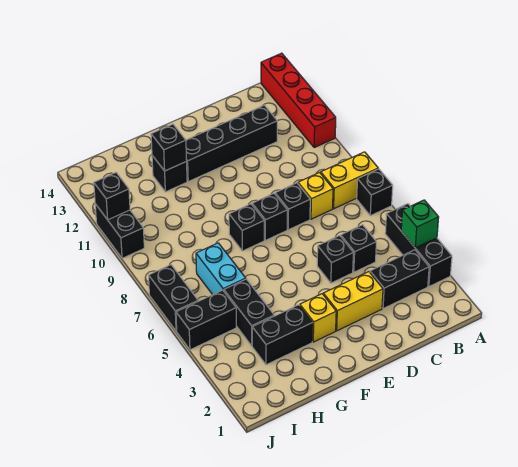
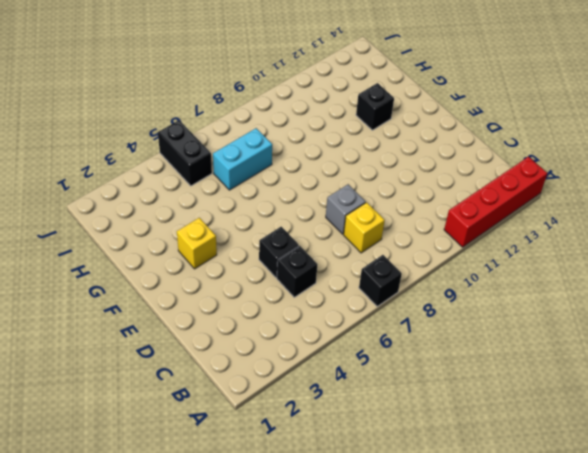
grey 1x1 brick [326,184,366,234] -> black 1x1 brick [275,183,310,230]
none -> black 1x3 brick [385,204,452,286]
none -> yellow 1x2 brick [321,152,378,209]
none -> black 1x2 brick [370,250,429,309]

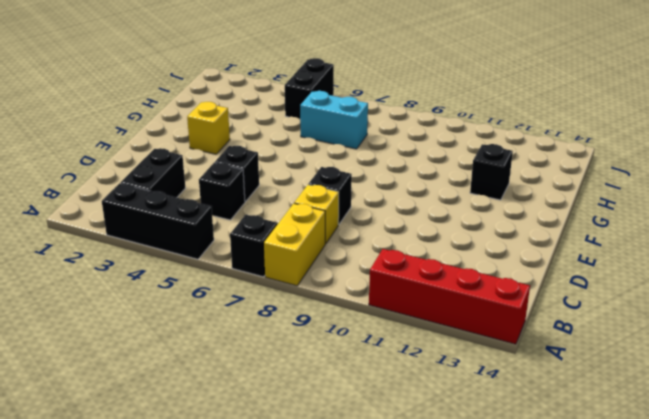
none -> black 1x4 brick [186,105,277,181]
none -> yellow 1x2 brick [323,272,383,331]
none -> black 1x1 brick [252,193,287,240]

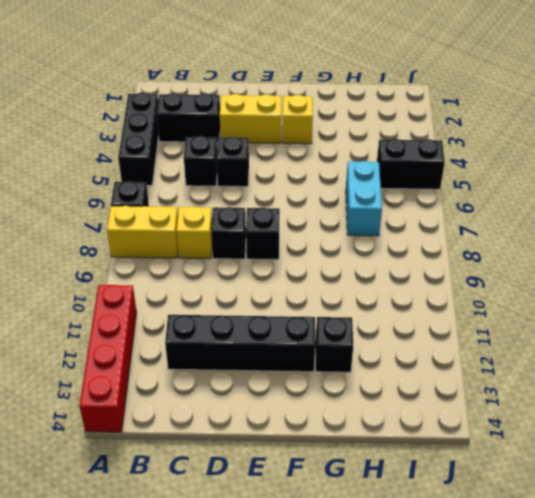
none -> black 1x1 brick [229,204,264,251]
none -> black 1x2 brick [252,305,313,365]
none -> black 1x2 brick [224,279,274,346]

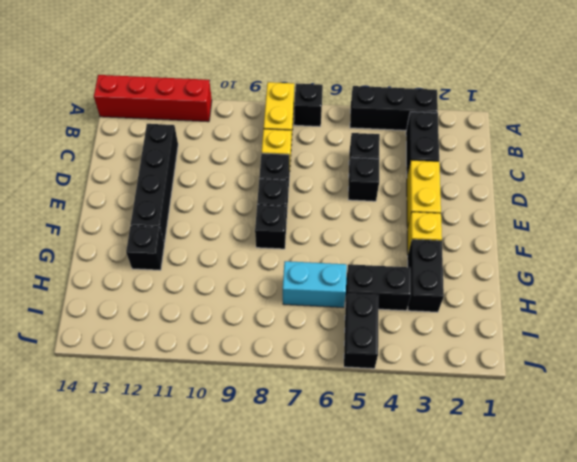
none -> black 1x2 brick [149,265,198,331]
none -> black 1x2 brick [95,204,144,258]
none -> green 1x1 brick [401,200,439,248]

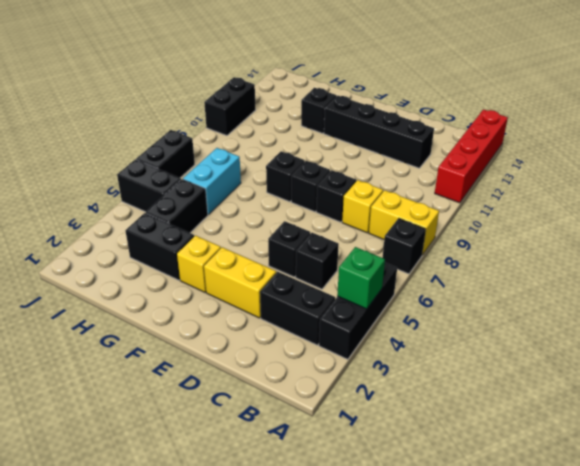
none -> black 1x1 brick [151,124,187,171]
none -> black 1x1 brick [94,173,130,220]

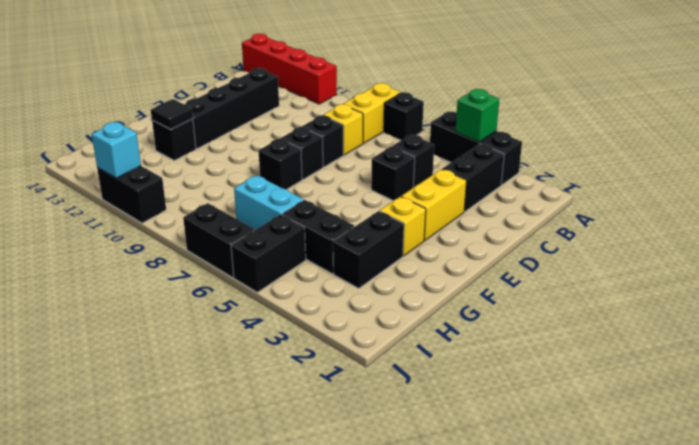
black 1x1 tile [151,99,193,129] -> black 1x1 brick [151,124,187,171]
cyan 1x1 brick [92,122,141,178] -> black 1x1 brick [94,173,130,220]

